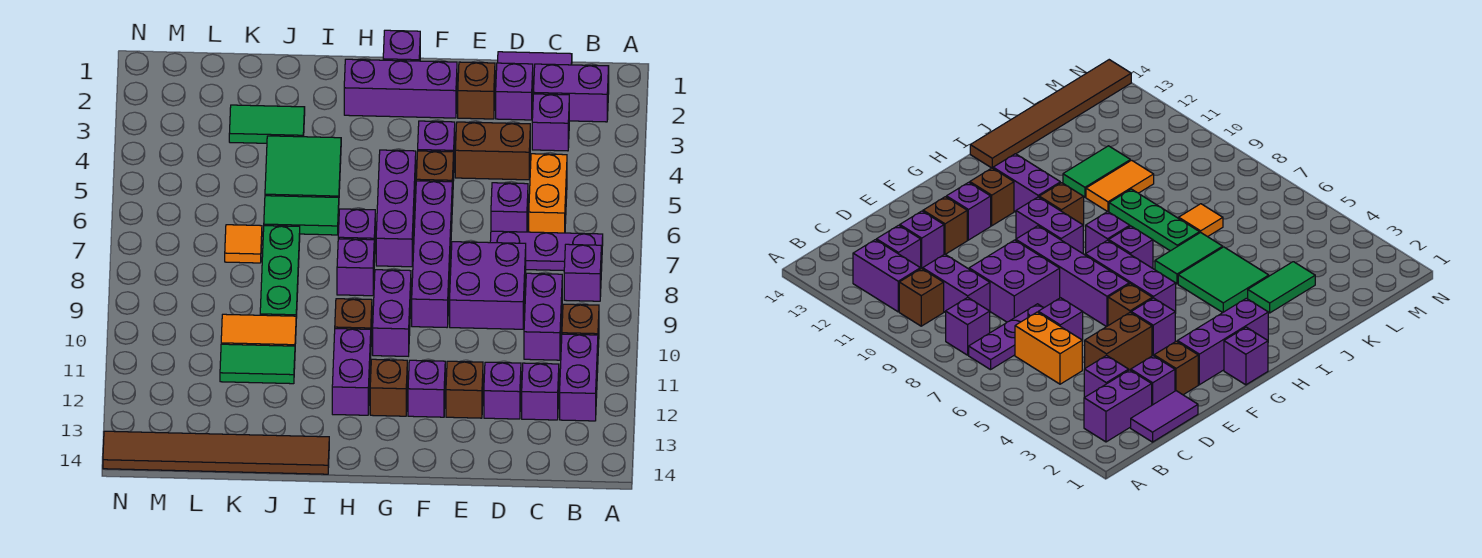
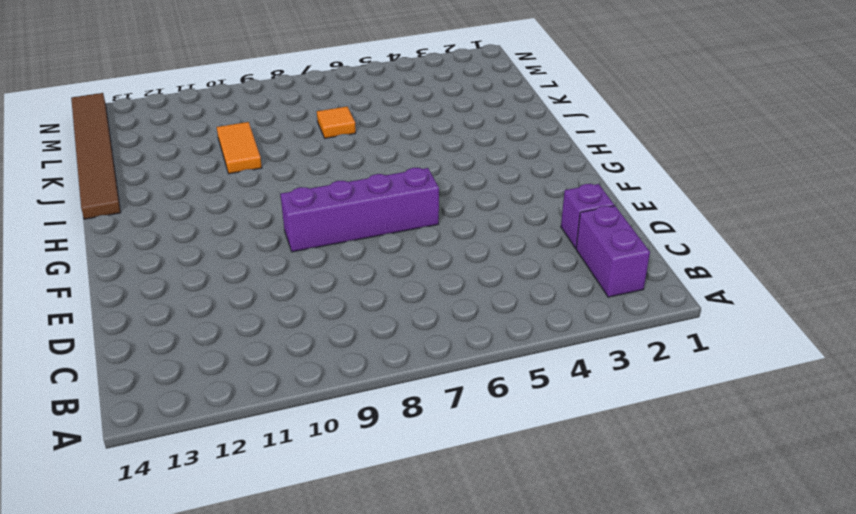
none -> purple 1x3 plate [490,231,603,271]
none -> purple 1x1 brick [564,244,601,301]
none -> brown 1x1 brick [562,304,599,347]
none -> purple 1x2 brick [560,334,598,421]

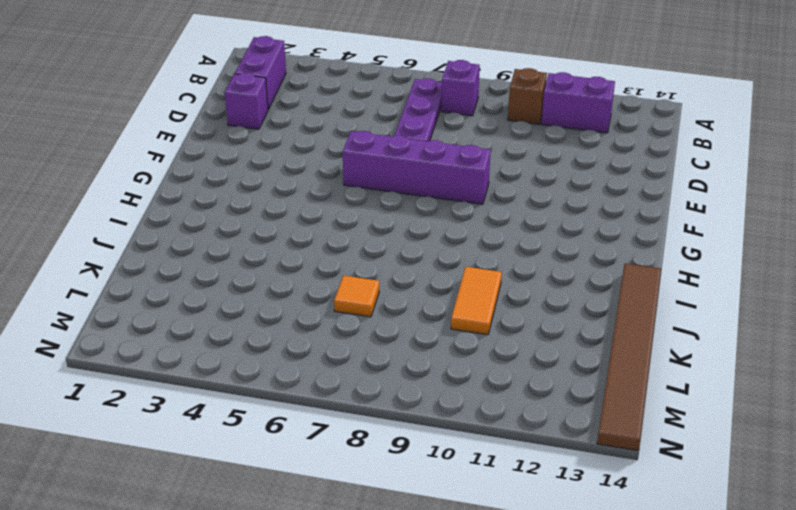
none -> purple 1x2 tile [498,52,572,90]
none -> purple 1x1 brick [532,94,569,151]
none -> orange 1x2 brick [529,154,567,233]
none -> purple 1x2 brick [524,273,562,360]

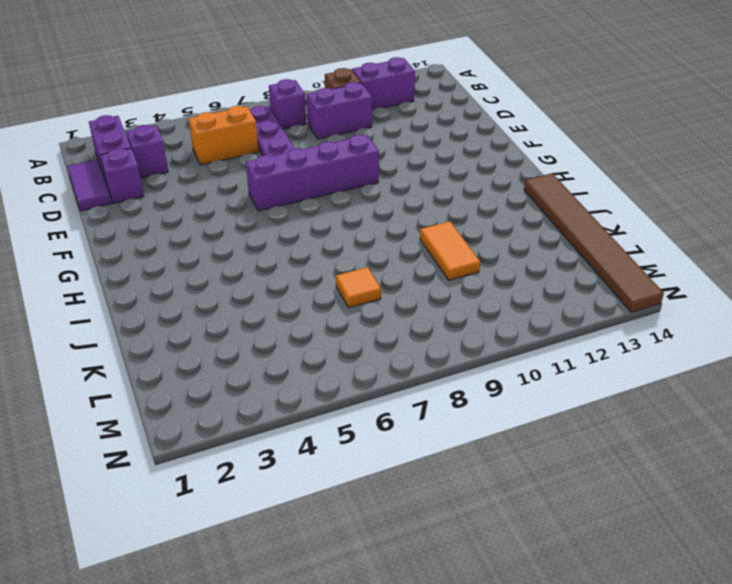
none -> purple 1x1 brick [522,363,559,420]
none -> brown 1x2 brick [455,122,530,180]
none -> purple 1x1 brick [491,183,528,232]
none -> purple 2x2 brick [450,242,526,329]

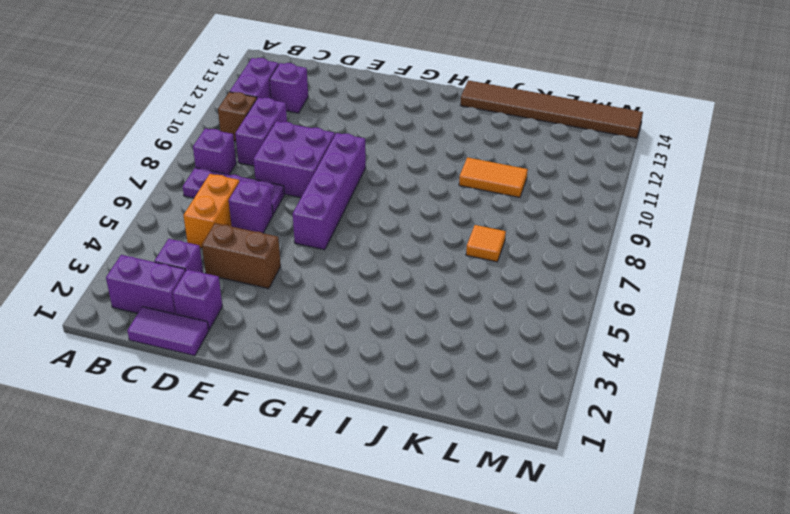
none -> purple 1x1 brick [484,362,521,419]
none -> brown 1x1 brick [458,62,495,119]
none -> brown 1x1 brick [446,361,483,418]
none -> purple 1x3 brick [344,59,457,118]

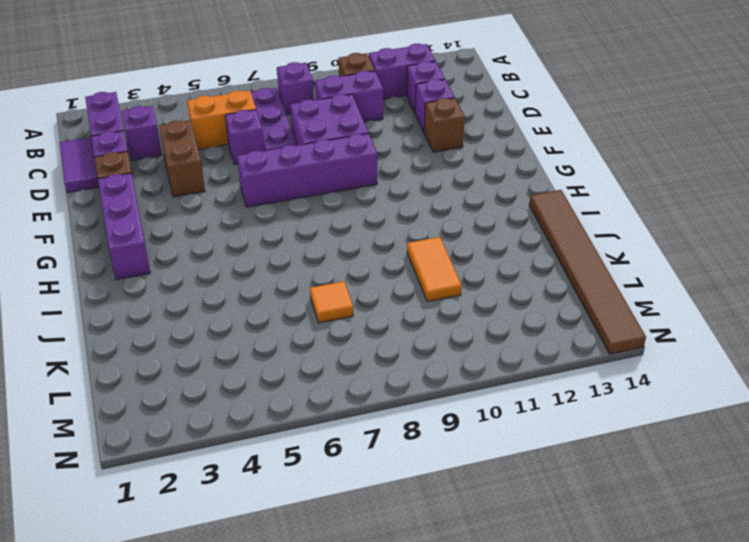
none -> purple 1x1 brick [418,121,455,156]
none -> brown 1x1 brick [416,151,454,206]
none -> purple 1x1 brick [408,360,445,417]
none -> purple 1x1 brick [383,30,420,61]

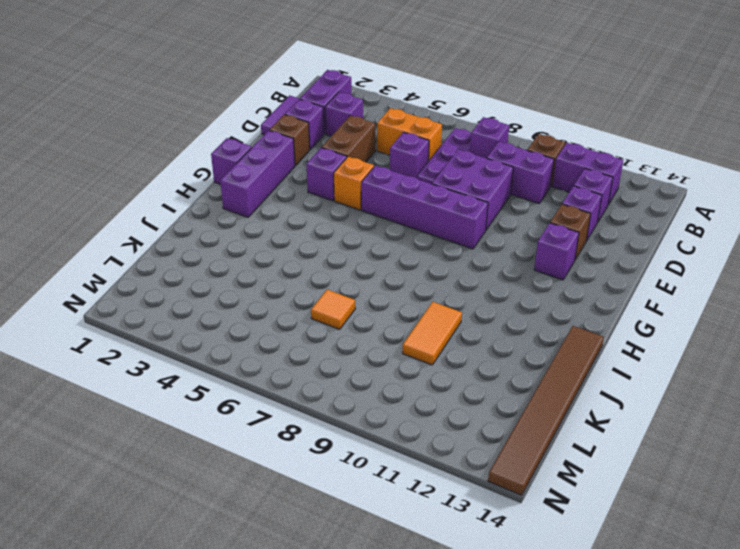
orange 1x1 brick [334,157,374,210] -> brown 1x1 brick [416,151,454,206]
none -> purple 1x3 brick [376,150,416,267]
none -> purple 1x2 brick [373,270,411,356]
none -> brown 1x1 brick [370,359,407,416]
none -> purple 1x1 brick [338,209,375,262]

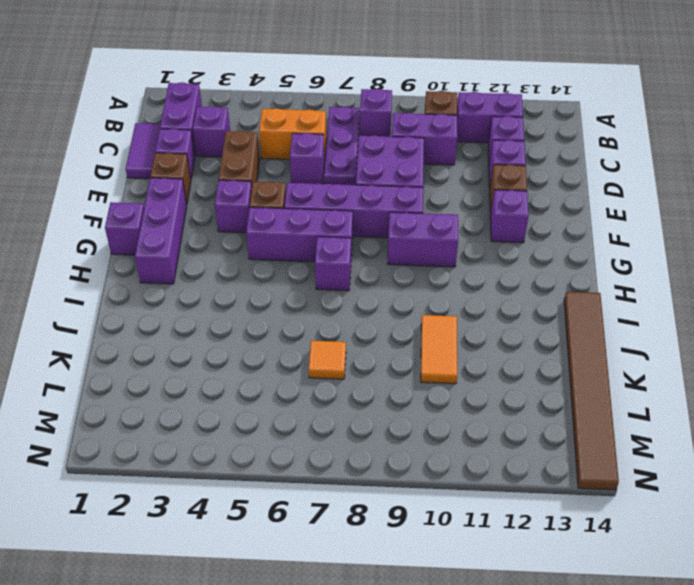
none -> brown 1x1 brick [370,359,407,416]
none -> purple 1x1 brick [337,239,374,296]
none -> brown 1x1 brick [335,299,372,338]
none -> purple 1x2 brick [332,329,371,415]

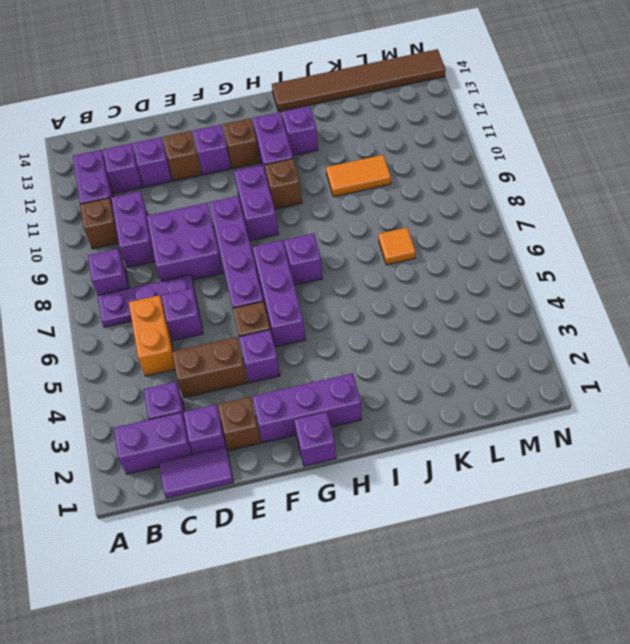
purple 1x1 brick [282,106,318,156] -> purple 1x1 brick moved to [337,239,374,296]
none -> green 2x2 tile [265,136,341,198]
none -> green 1x2 tile [264,196,339,235]
none -> green 1x2 tile [229,105,305,143]
none -> green 1x3 plate [260,226,300,318]

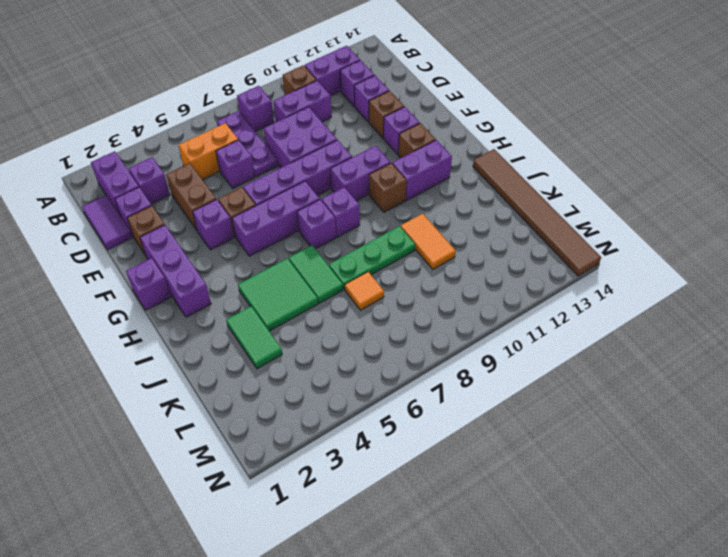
none -> green 1x2 tile [220,344,295,384]

